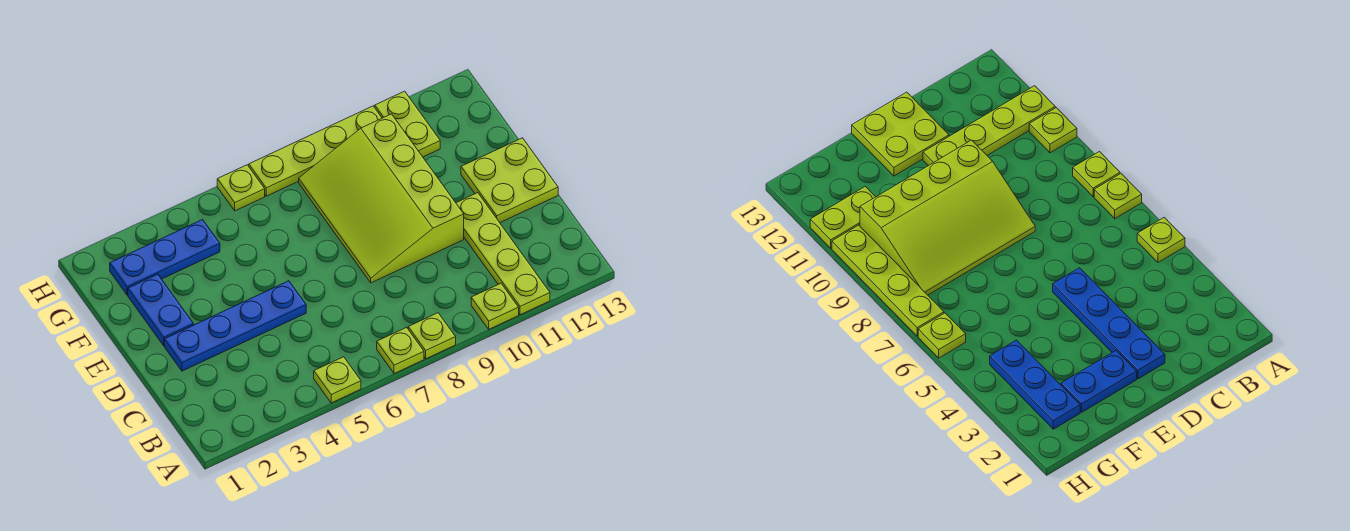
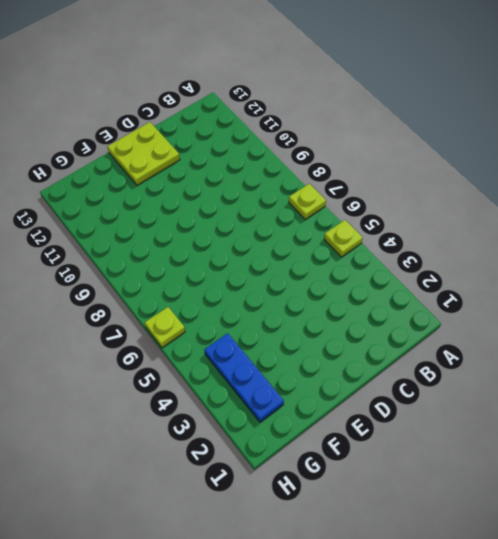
none -> lime 1x1 plate [408,313,456,359]
none -> lime 1x1 plate [471,283,519,329]
none -> lime 1x4 plate [456,193,550,315]

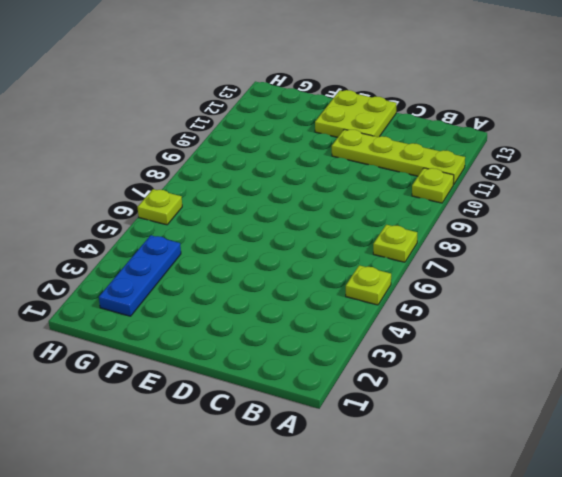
none -> lime 1x1 plate [408,313,456,359]
none -> blue 1x4 plate [164,281,306,371]
none -> lime 3x4 slope [299,114,464,283]

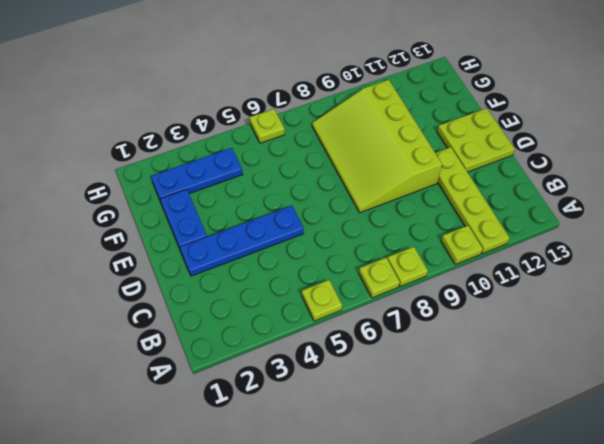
none -> lime 1x2 plate [375,91,440,157]
none -> lime 1x4 plate [249,106,382,196]

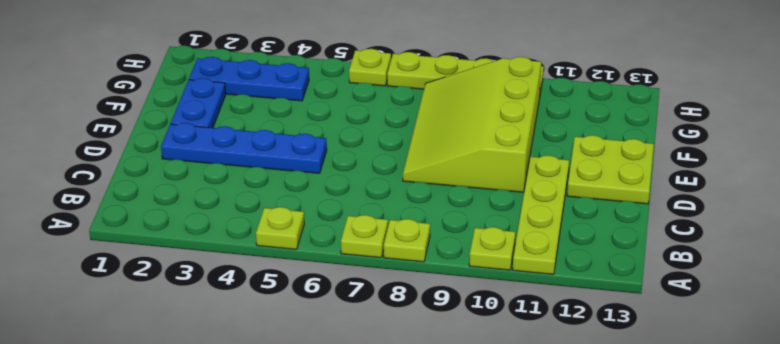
none -> lime 1x2 plate [375,91,440,157]

